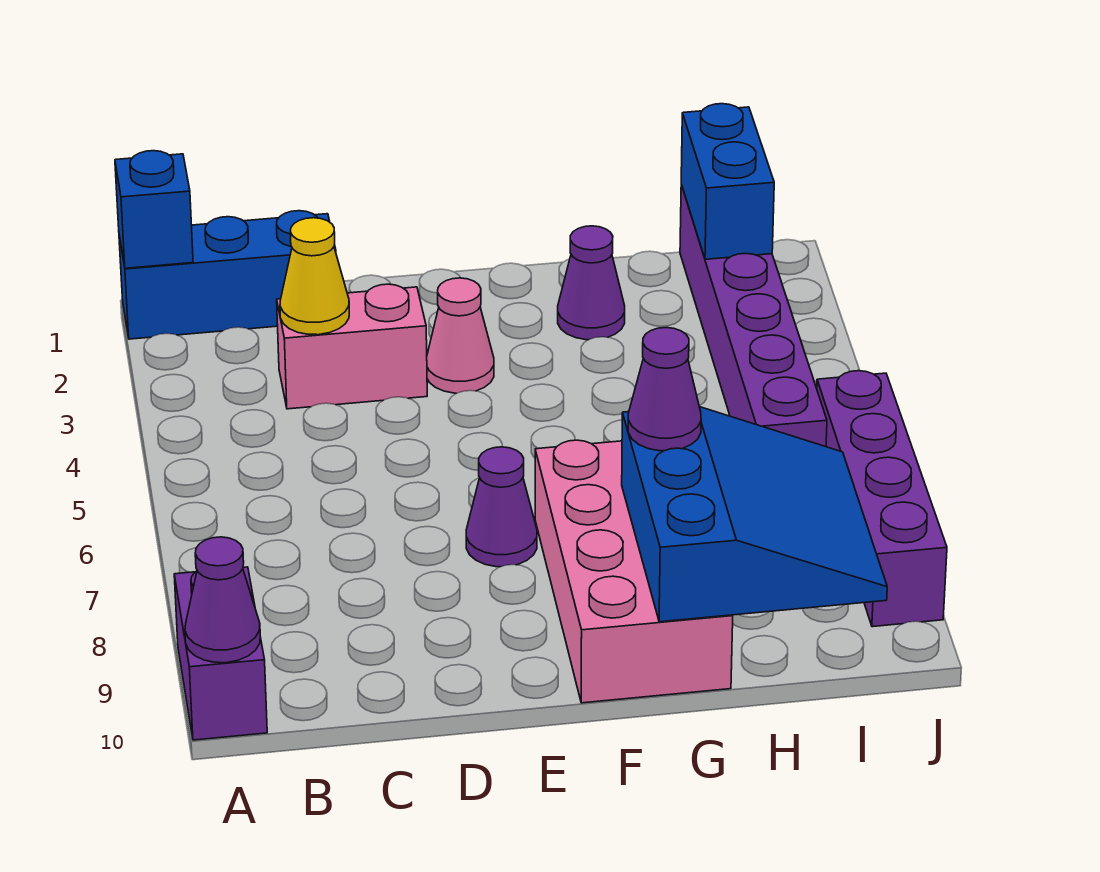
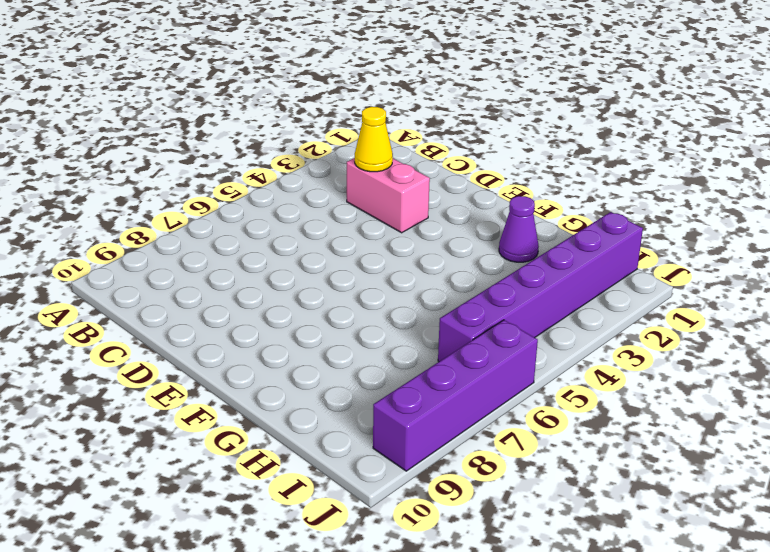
none -> blue 1x3 brick [119,211,336,339]
none -> purple 1x2 brick [174,567,267,740]
none -> pink 1x1 cone [427,278,494,393]

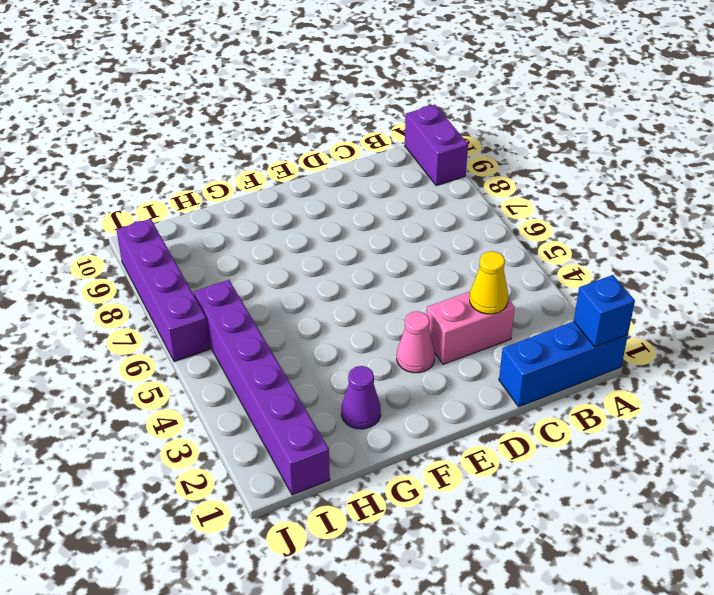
none -> purple 1x1 cone [466,447,537,567]
none -> pink 2x4 brick [535,440,733,703]
none -> purple 1x1 cone [185,537,260,663]

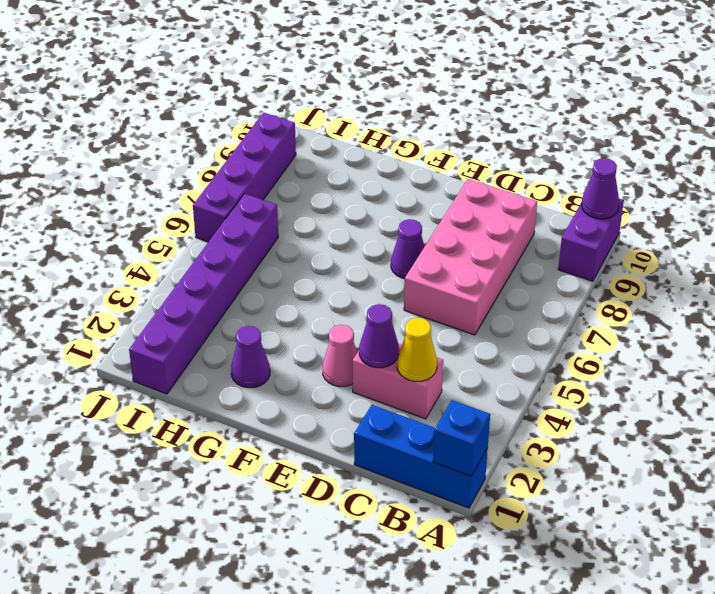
pink 2x4 brick [404,179,537,335] -> pink 2x4 brick moved to [535,440,733,703]
purple 1x1 cone [359,304,399,368] -> purple 1x1 cone moved to [628,328,701,451]
none -> blue 3x3 slope [622,407,887,622]
none -> blue 1x2 brick [681,104,774,259]

